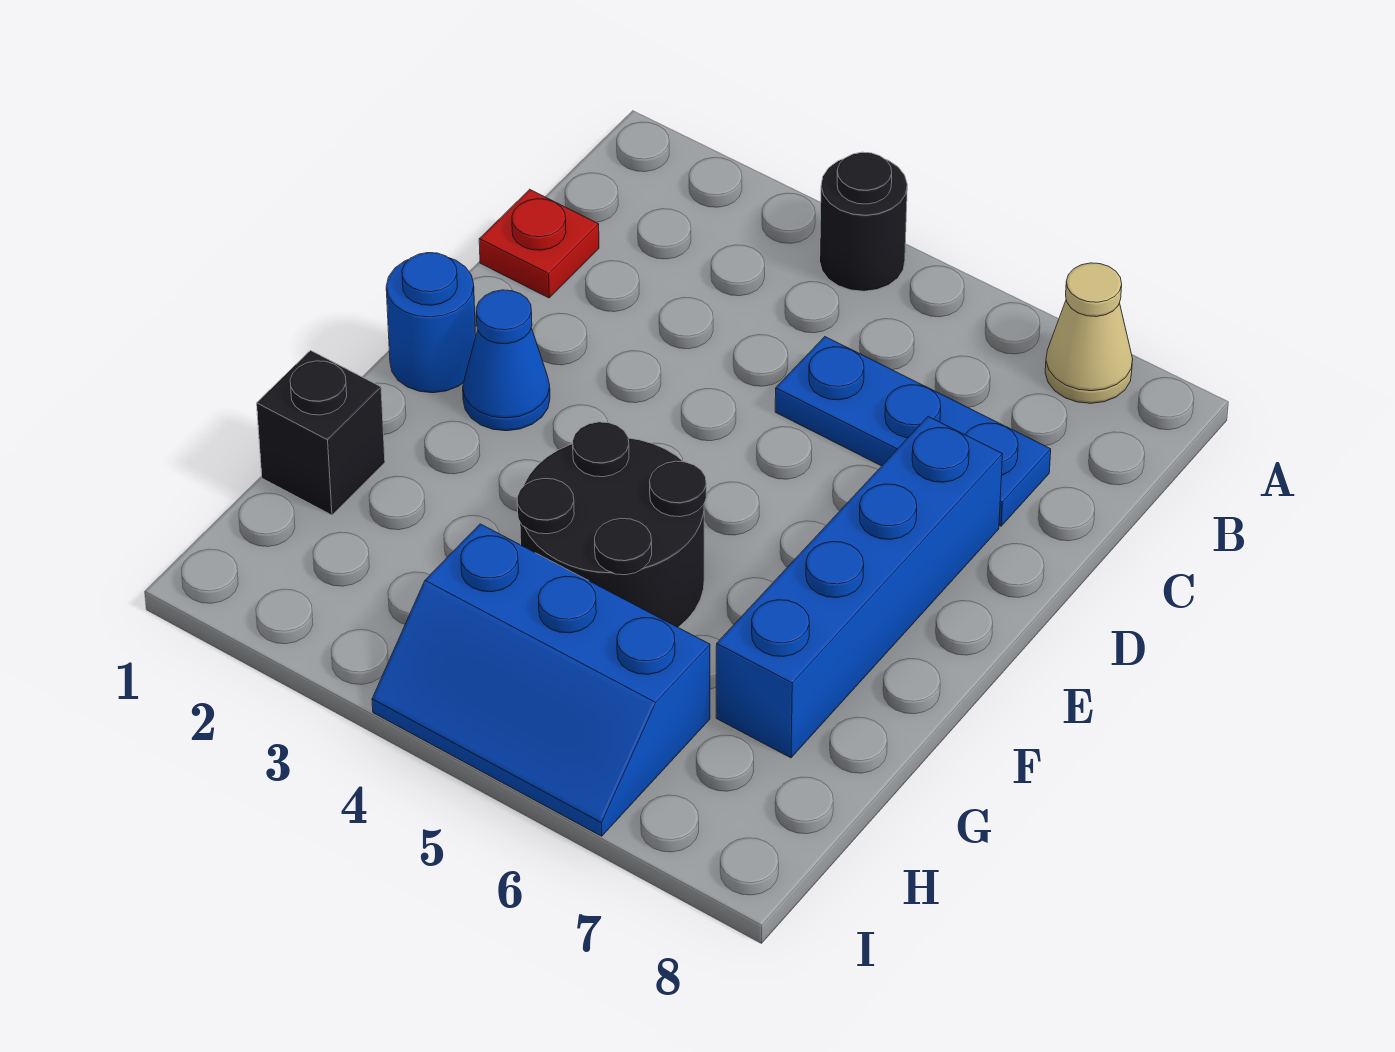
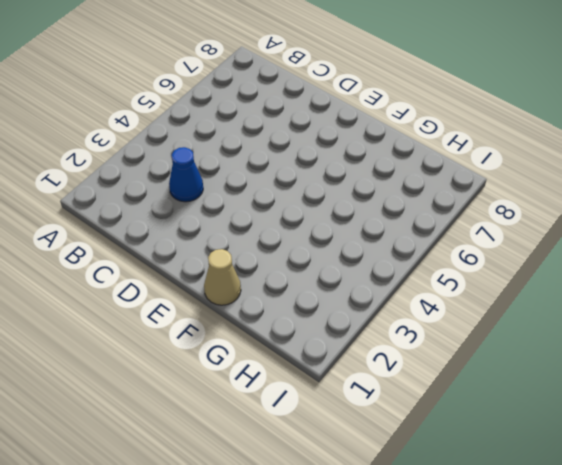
blue 1x1 cone [169,147,203,202] -> blue 1x1 cone moved to [463,290,550,431]
tan 1x1 cone [204,249,241,305] -> tan 1x1 cone moved to [1045,263,1133,403]
none -> black 1x1 round brick [820,152,907,291]
none -> red 1x1 plate [479,189,599,298]

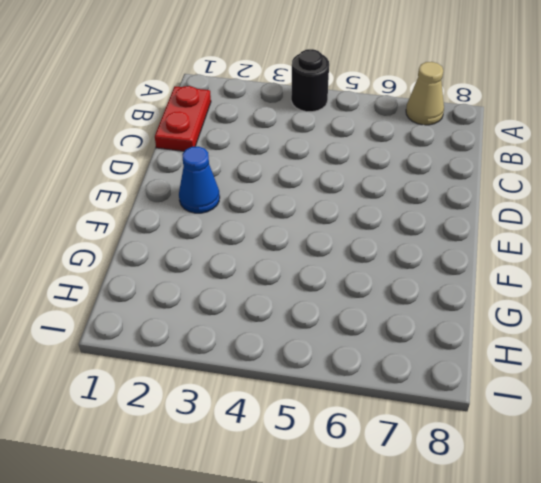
red 1x2 plate [155,86,211,151] -> red 1x1 plate [479,189,599,298]
none -> blue 1x3 plate [775,337,1051,526]
none -> blue 1x4 brick [716,417,1002,758]

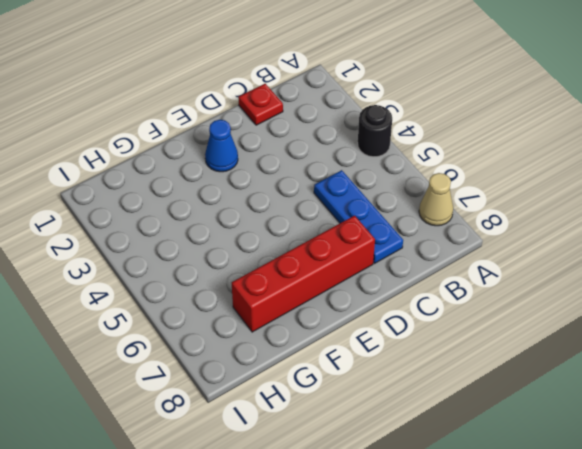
red 1x4 brick [232,216,375,332] -> blue 1x4 brick [716,417,1002,758]
none -> blue 1x1 round brick [386,253,476,393]
none -> black 2x2 round brick [517,422,706,627]

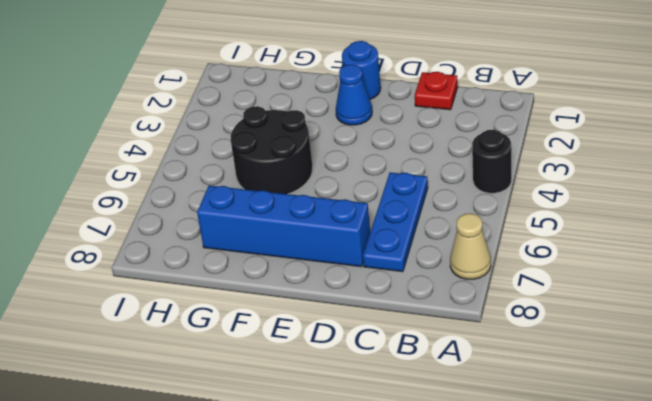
none -> black 1x1 brick [257,351,385,515]
none -> blue 2x3 slope [372,524,710,836]

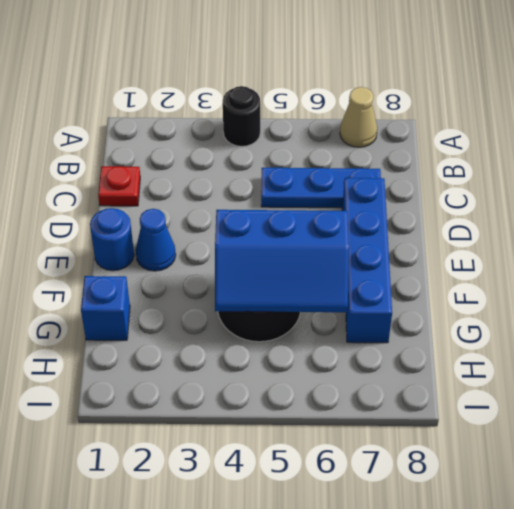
blue 2x3 slope [215,210,349,312] -> blue 2x3 slope moved to [372,524,710,836]
blue 1x1 brick [81,276,130,340] -> black 1x1 brick [257,351,385,515]

